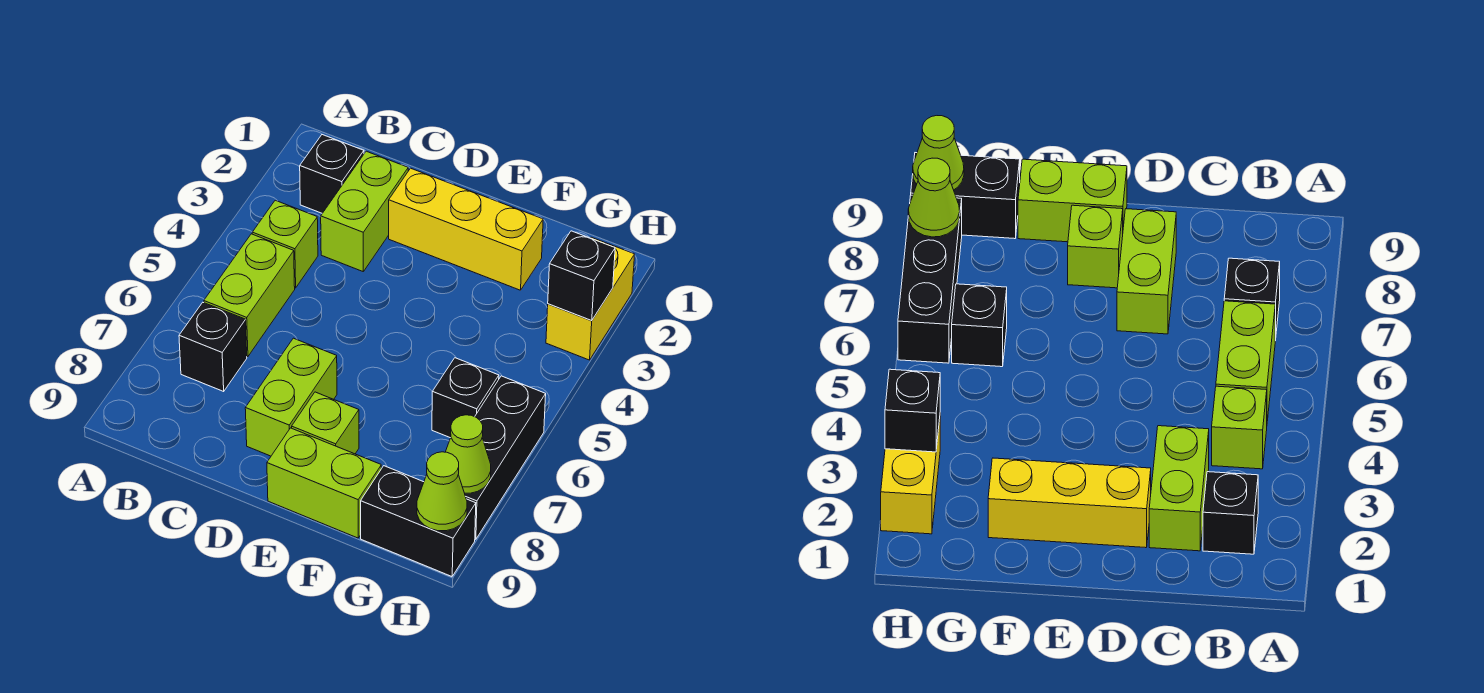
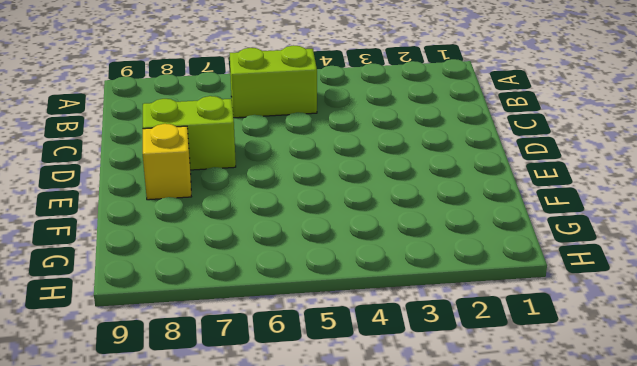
yellow 1x1 brick [143,124,191,200] -> lime 1x1 brick [292,392,359,454]
none -> black 1x1 brick [300,135,364,213]
none -> lime 1x1 brick [252,200,318,288]
none -> black 1x1 brick [179,303,247,391]

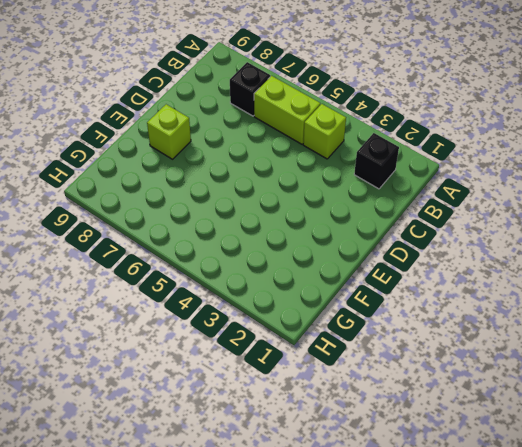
none -> lime 1x2 brick [321,151,408,271]
none -> yellow 1x3 brick [389,168,543,290]
none -> lime 1x2 brick [245,338,337,456]

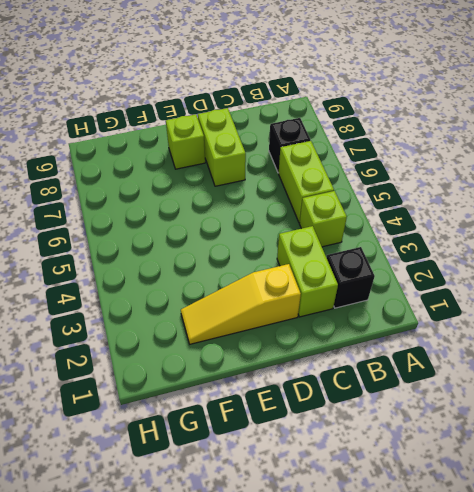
yellow 1x3 slope [181,264,301,344] -> yellow 1x3 brick [389,168,543,290]
none -> lime 1x2 brick [267,428,381,538]
none -> black 1x1 brick [432,358,499,438]
none -> black 1x2 brick [361,466,476,576]

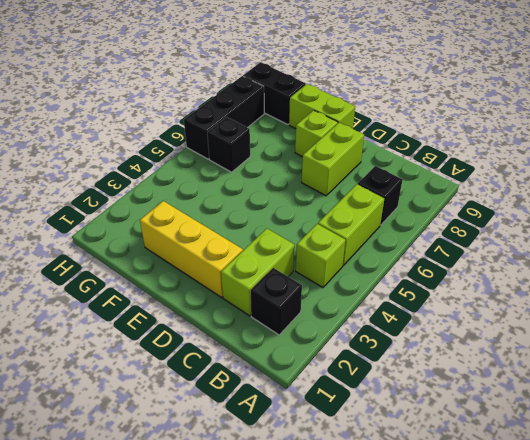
none -> yellow 1x2 brick [546,237,635,360]
none -> black 1x1 brick [548,231,615,320]
none -> lime 1x1 cone [446,415,491,493]

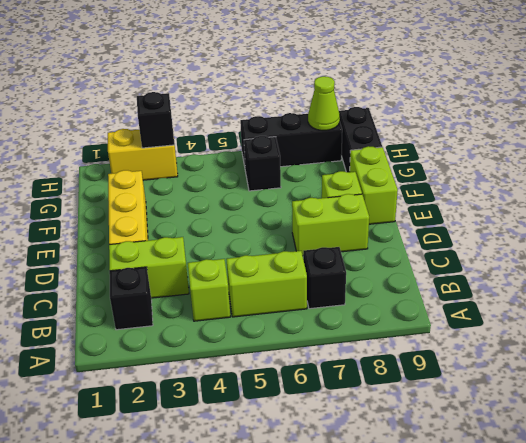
none -> lime 1x1 cone [417,452,467,531]

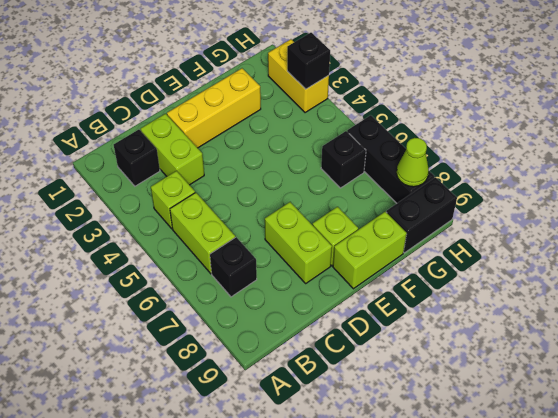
none -> lime 1x1 cone [417,452,467,531]

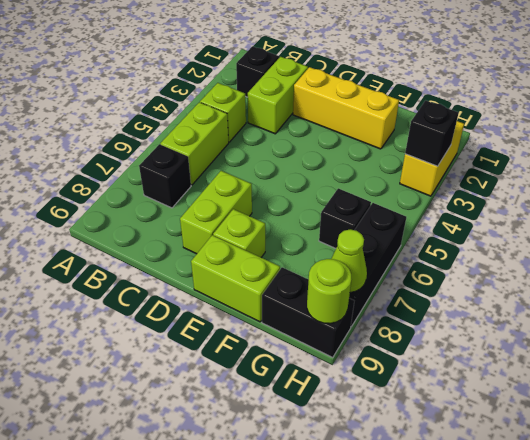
lime 1x1 round brick [307,259,351,324] -> lime 1x1 cone [417,452,467,531]

